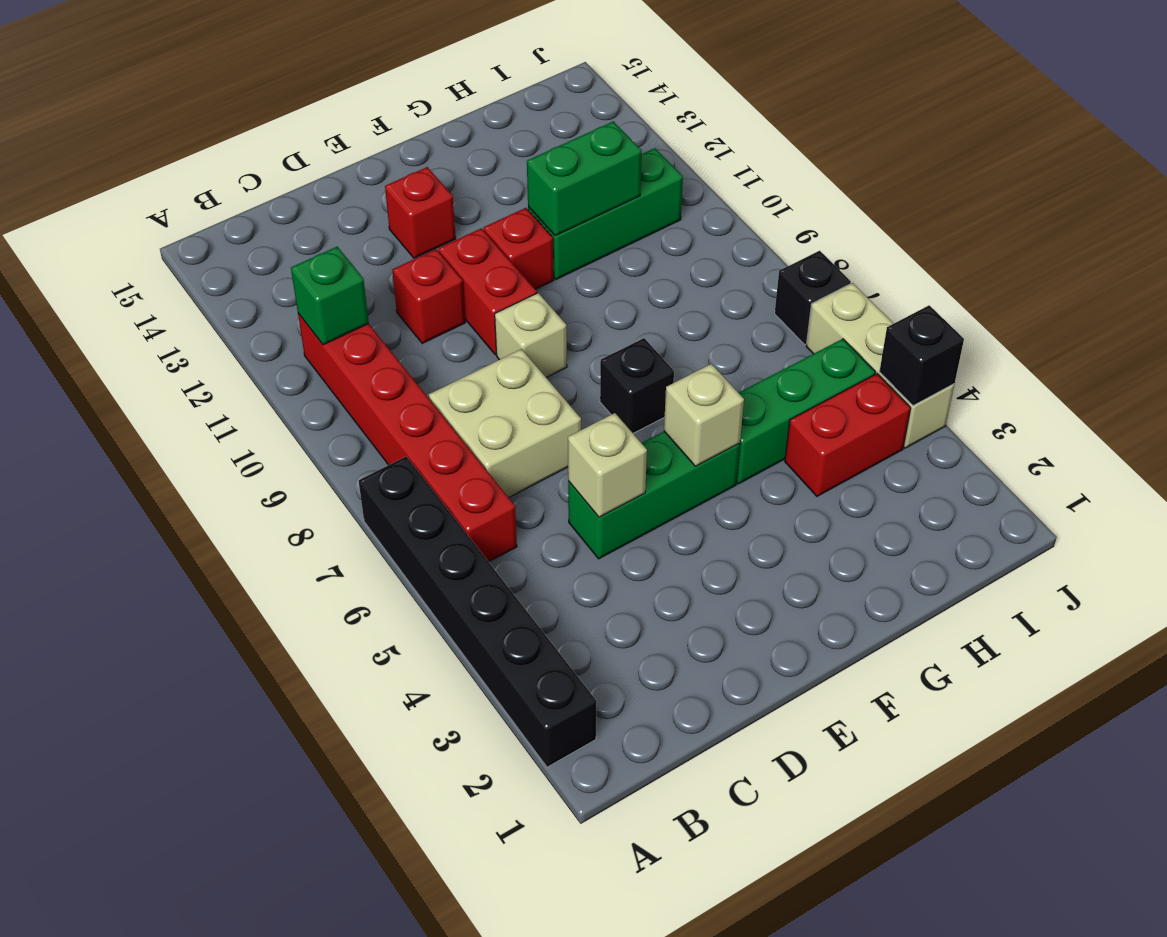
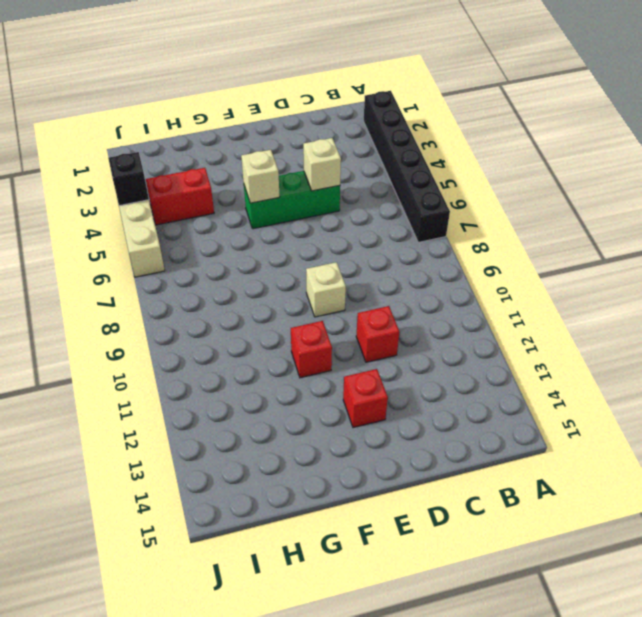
none -> red 1x6 brick [298,314,517,562]
none -> tan 2x2 brick [429,349,581,498]
none -> red 1x2 brick [438,228,537,355]

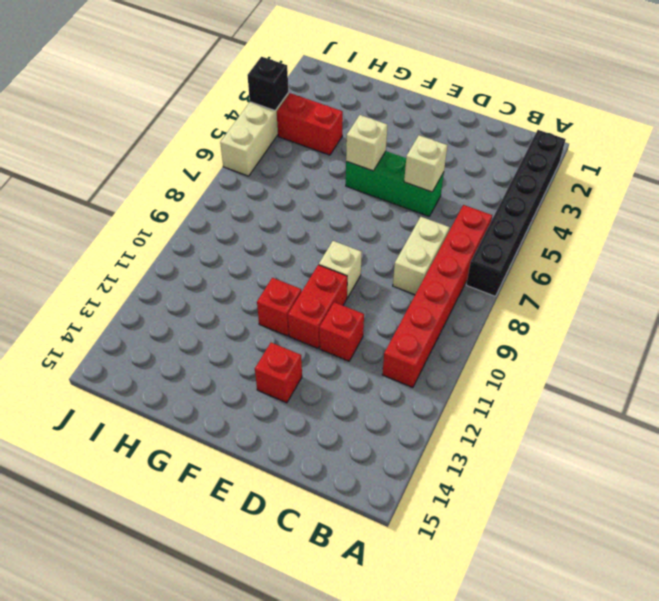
tan 1x2 brick [393,217,450,295] -> tan 2x2 brick [429,349,581,498]
none -> black 1x1 brick [600,338,674,433]
none -> green 1x3 brick [736,339,875,484]
none -> green 1x3 brick [528,148,683,279]

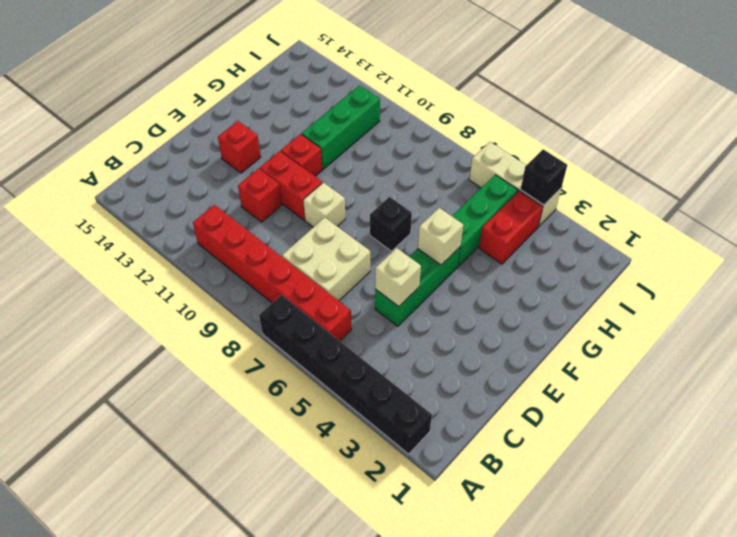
none -> black 1x1 brick [775,251,851,345]
none -> green 1x1 brick [291,247,369,345]
none -> green 1x2 brick [527,121,642,236]

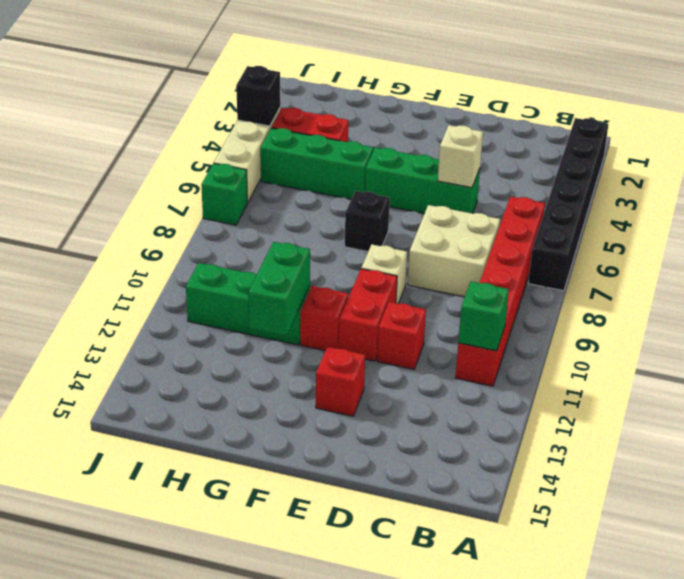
green 1x2 brick [248,242,310,336] -> green 1x2 brick turned to [527,121,642,236]
green 1x1 brick [201,163,247,225] -> black 1x1 brick [775,251,851,345]
none -> tan 1x1 brick [664,364,744,466]

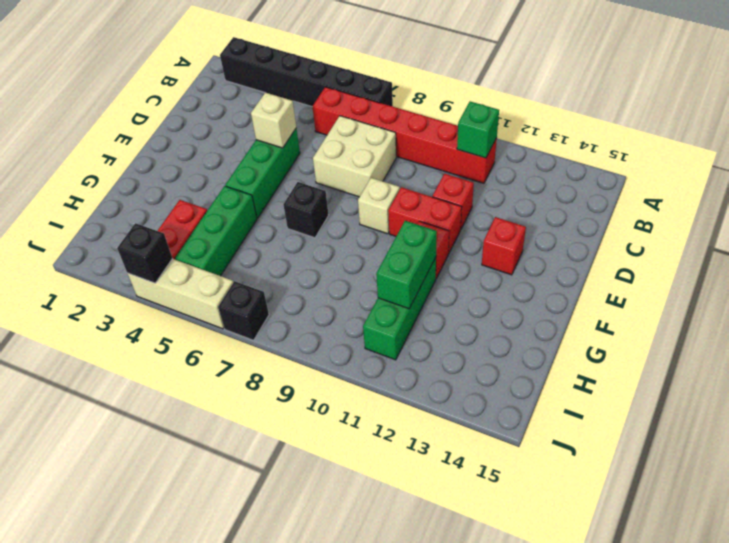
none -> tan 1x1 brick [664,364,744,466]

